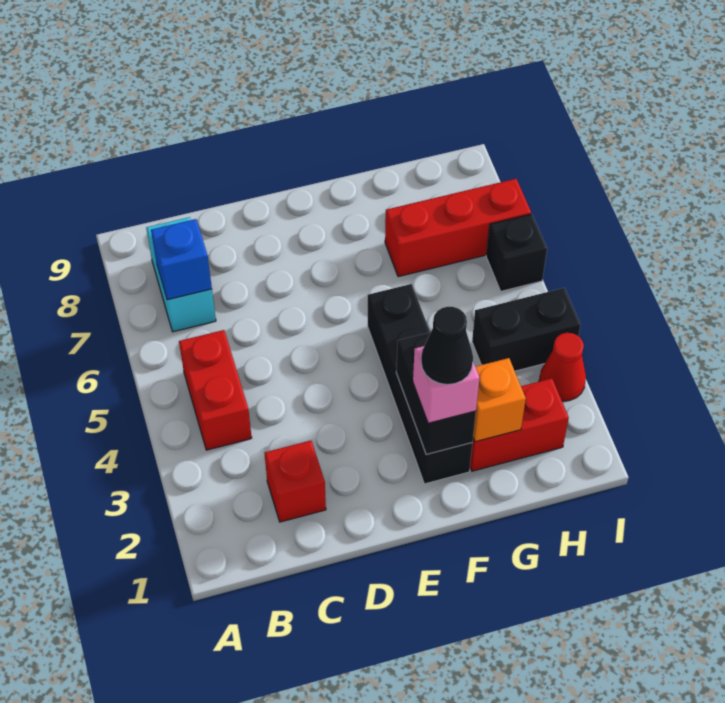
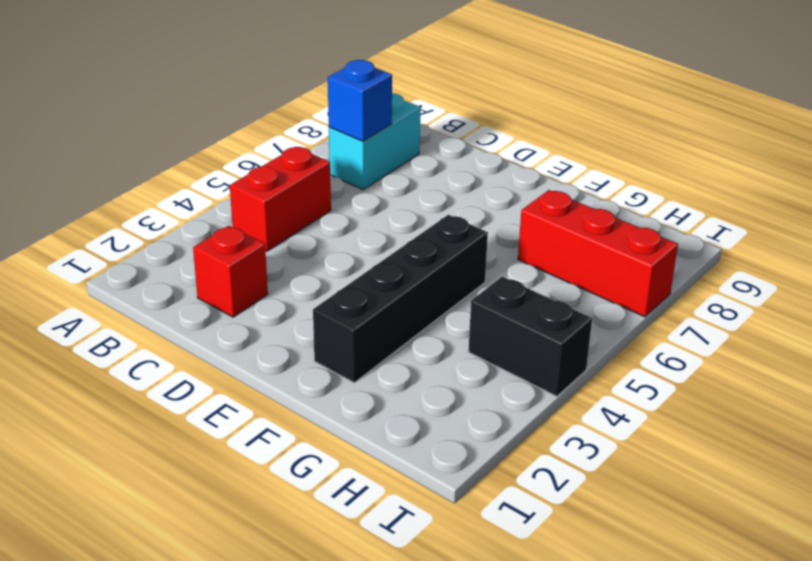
none -> red 1x2 brick [470,378,569,471]
none -> red 1x1 cone [539,333,586,401]
none -> black 1x1 brick [486,214,547,291]

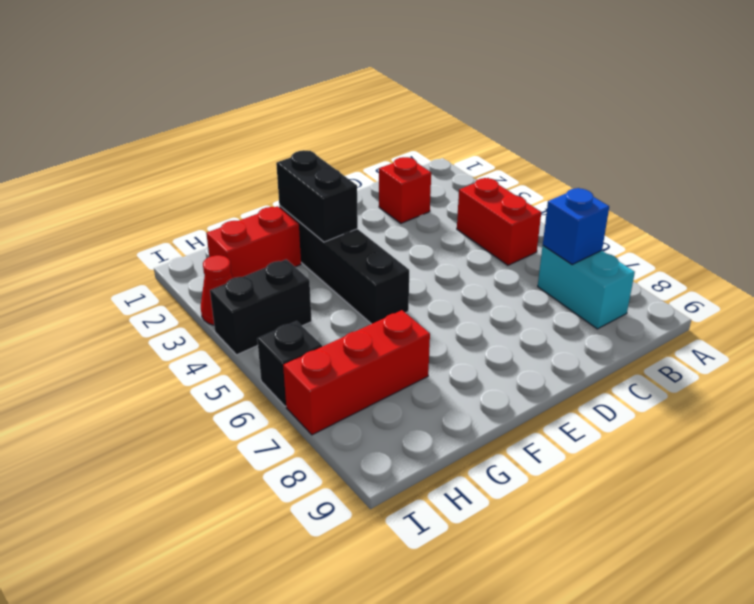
none -> orange 1x1 brick [473,358,526,442]
none -> pink 1x1 brick [413,346,480,423]
none -> black 1x1 cone [421,307,473,385]

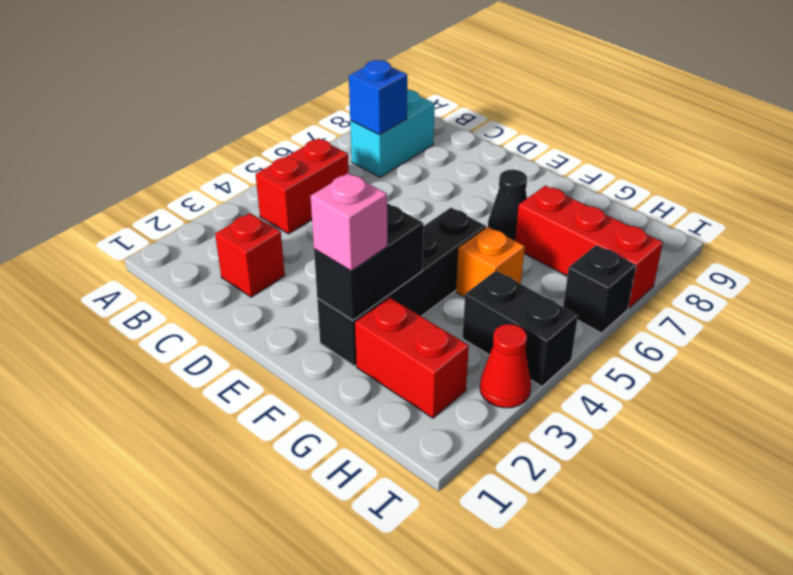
black 1x1 cone [488,170,527,241] -> black 1x1 cone moved to [421,307,473,385]
orange 1x1 brick [456,227,525,297] -> orange 1x1 brick moved to [473,358,526,442]

